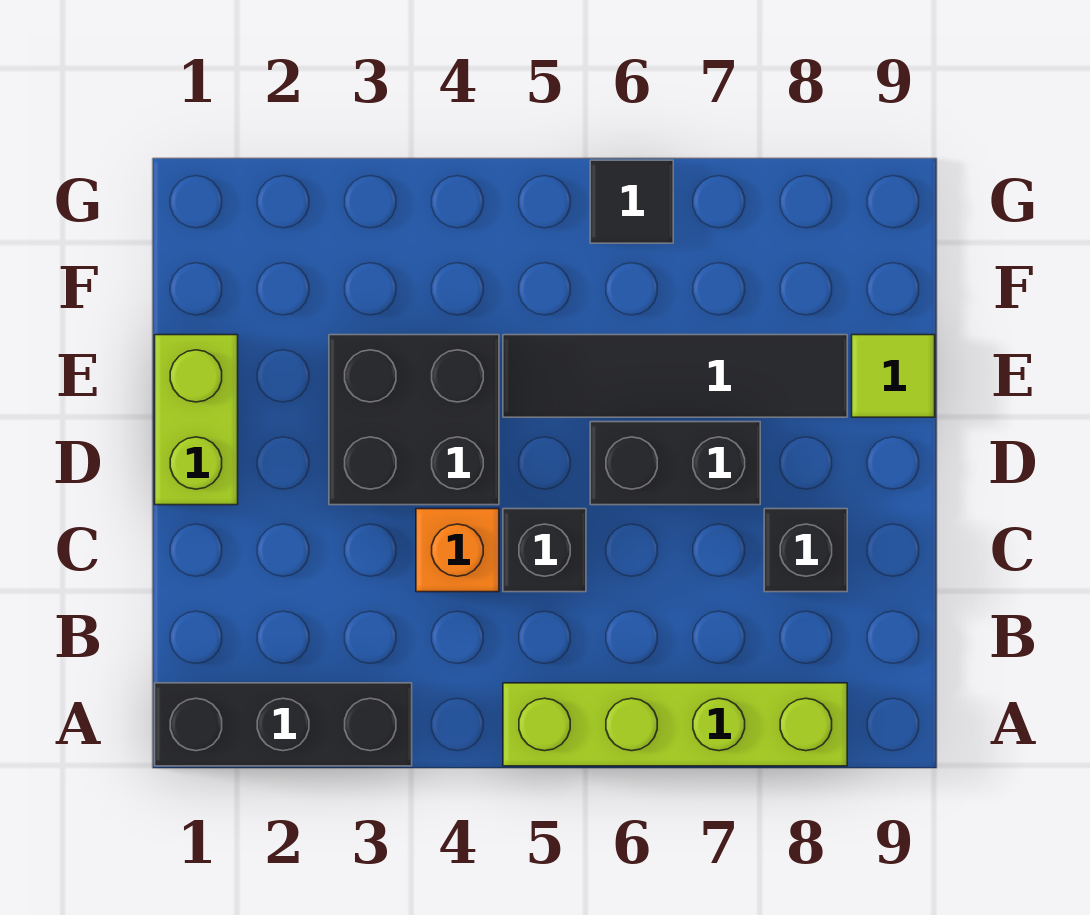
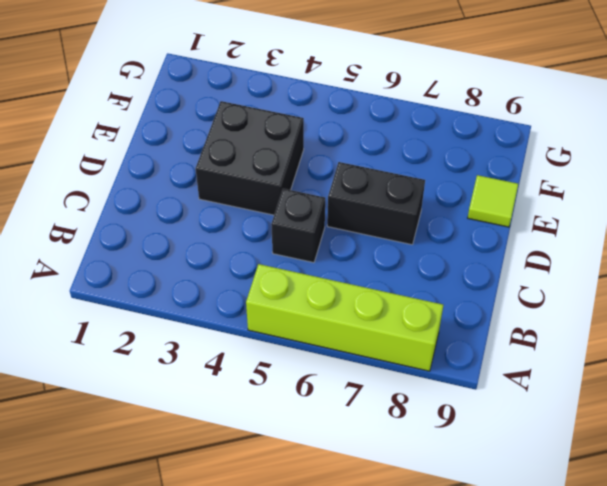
none -> black 1x3 brick [155,683,412,766]
none -> orange 1x1 brick [416,509,499,592]

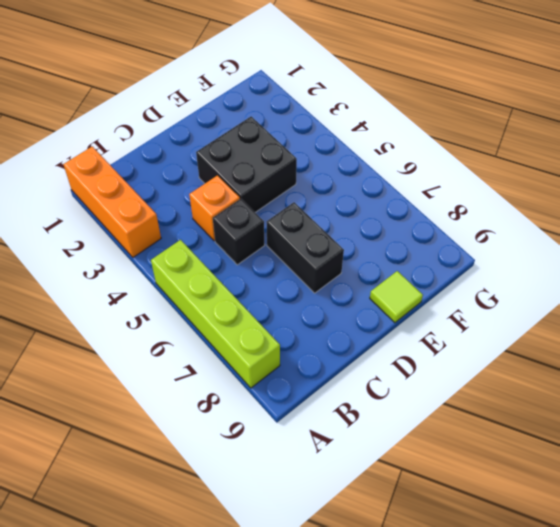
orange 1x3 brick [63,146,161,257] -> black 1x3 brick [155,683,412,766]
none -> black 1x1 brick [764,509,847,592]
none -> lime 1x2 brick [155,335,238,505]

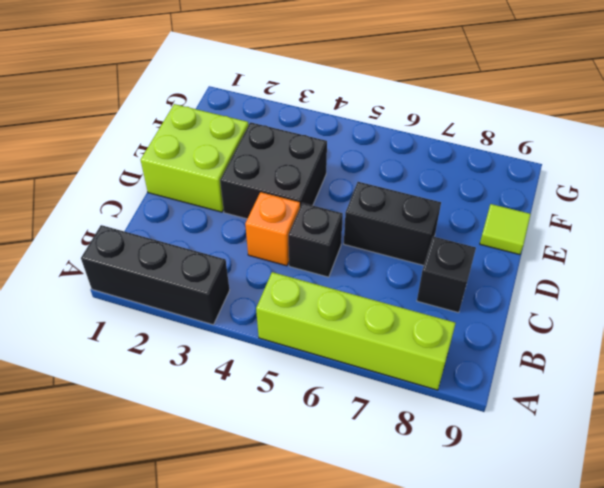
lime 2x2 brick [141,104,249,212] -> lime 1x2 brick [155,335,238,505]
none -> black 1x4 tile [503,335,847,417]
none -> black 1x1 tile [590,160,673,243]

